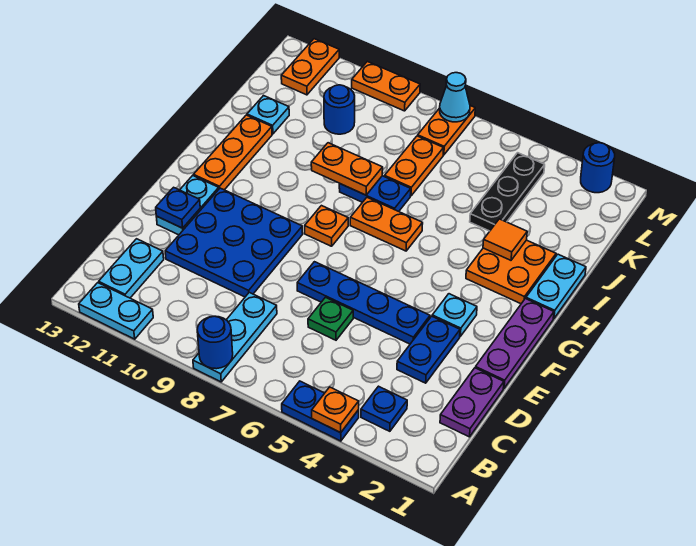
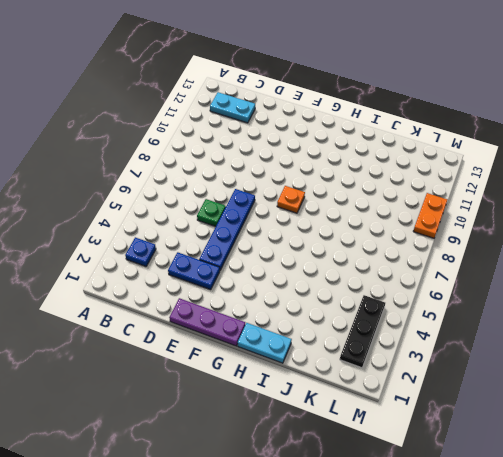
black 1x3 plate [340,295,385,368] -> black 1x3 plate turned to [470,153,545,231]
none -> blue 1x2 plate [282,381,359,441]
none -> cyan 1x3 plate [193,292,277,382]
none -> cyan 1x2 plate [79,283,153,339]
none -> purple 1x2 plate [440,368,504,437]

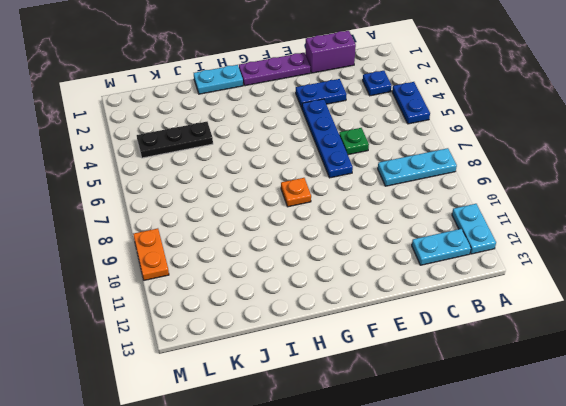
purple 1x2 brick [305,31,356,73] -> purple 1x2 plate [440,368,504,437]
none -> blue 3x3 plate [165,188,303,297]
none -> cyan 1x2 plate [156,176,219,235]
none -> cyan 1x1 plate [432,294,477,336]
none -> orange 1x3 plate [194,115,272,190]

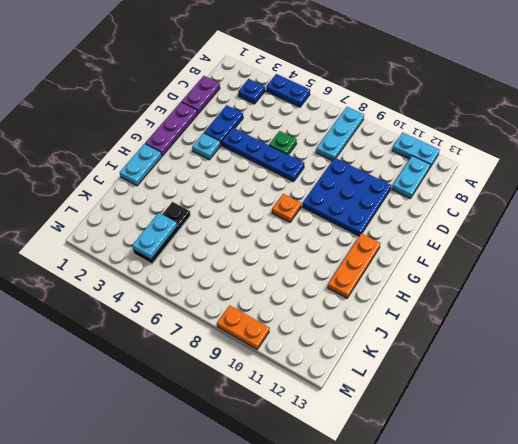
cyan 1x2 plate [132,213,177,259] -> cyan 1x2 plate moved to [156,176,219,235]
none -> orange 2x2 plate [466,240,556,304]
none -> orange 1x2 plate [350,198,423,251]
none -> blue 1x2 plate [339,176,411,211]
none -> orange 1x2 plate [385,136,444,196]

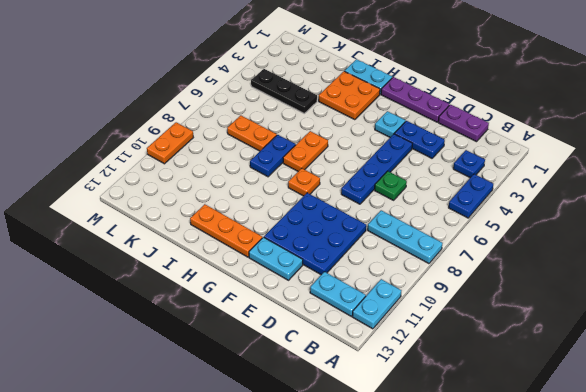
none -> cyan 1x1 plate [247,96,289,134]
none -> blue 1x1 round brick [324,85,355,134]
none -> orange 1x2 plate [418,106,475,155]
none -> orange 1x2 plate [281,39,339,95]

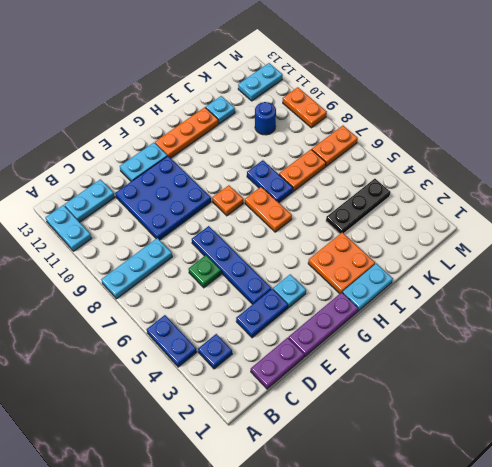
cyan 1x2 plate [238,63,283,101] -> orange 1x2 plate [281,39,339,95]
none -> blue 1x1 round brick [581,143,615,193]
none -> orange 1x1 plate [312,387,359,433]
none -> blue 1x1 round brick [197,316,233,369]
none -> blue 1x1 plate [156,187,200,228]

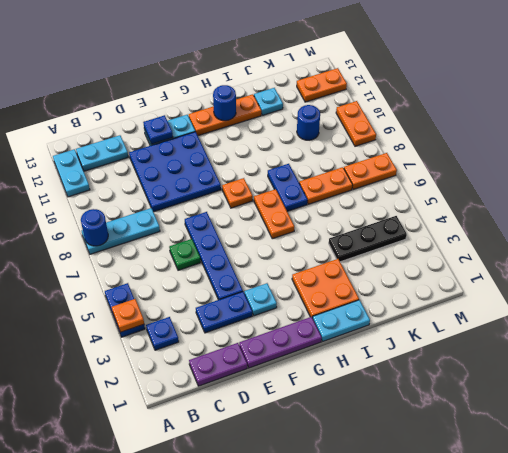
blue 1x1 round brick [213,85,236,121] -> blue 1x1 round brick moved to [581,143,615,193]
none -> orange 1x1 tile [483,219,527,260]
none -> orange 1x2 plate [311,143,383,195]
none -> cyan 1x1 cone [440,73,470,122]

